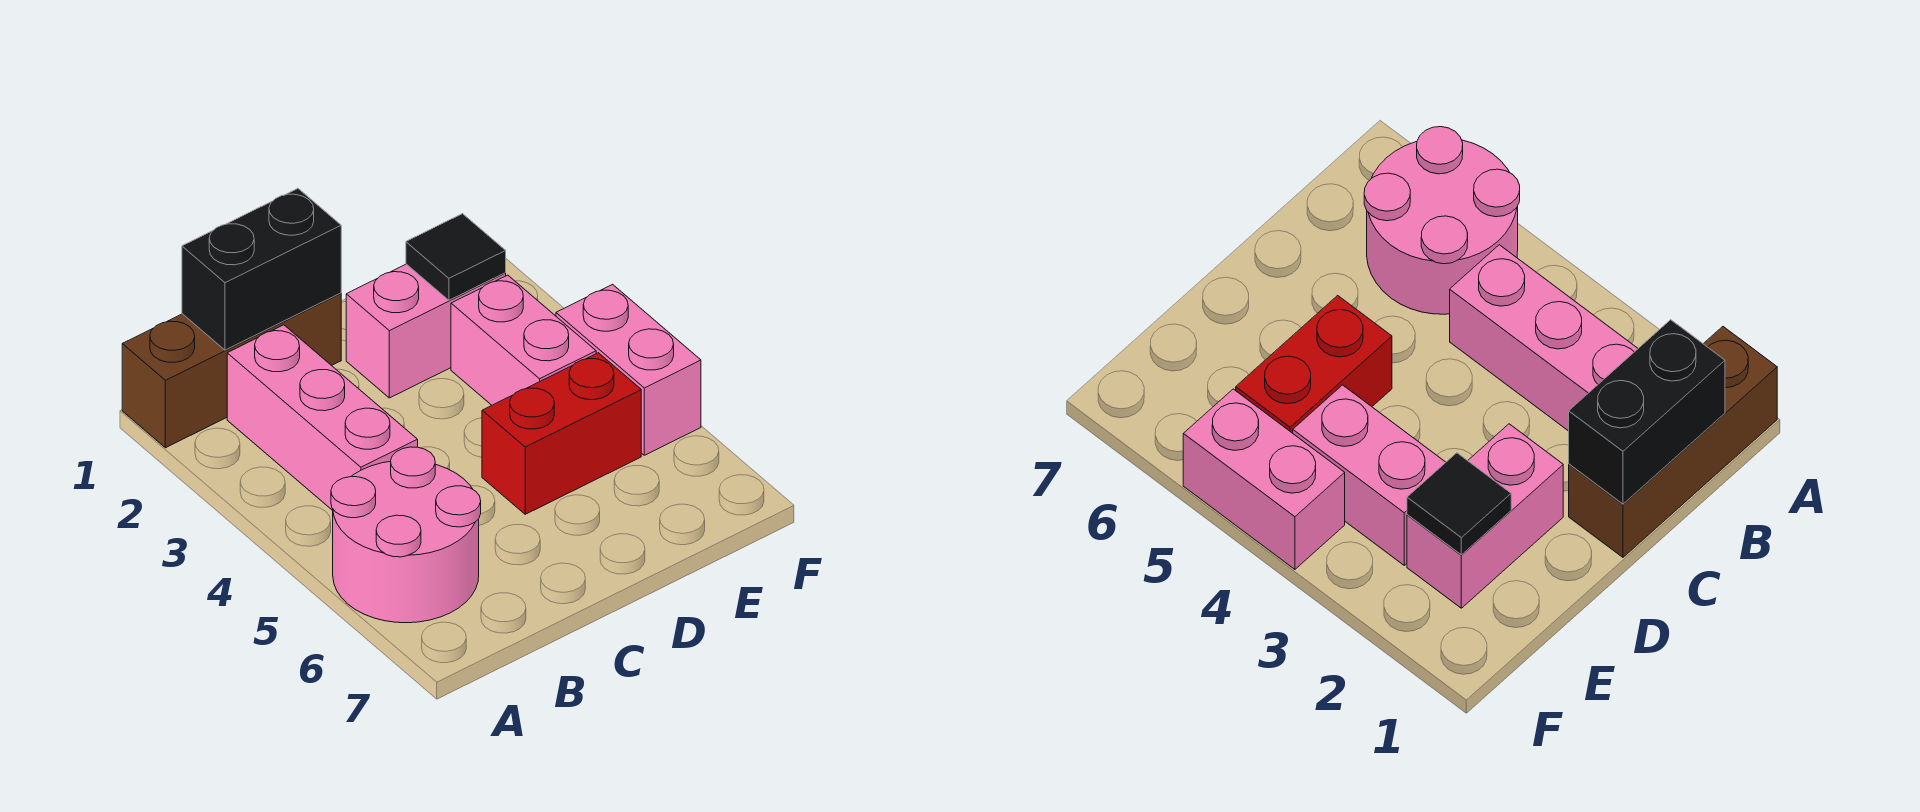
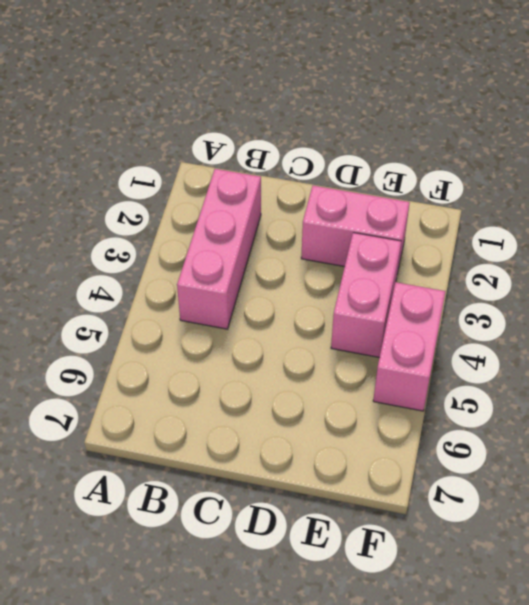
none -> brown 1x3 brick [122,293,341,448]
none -> pink 2x2 round brick [331,447,481,623]

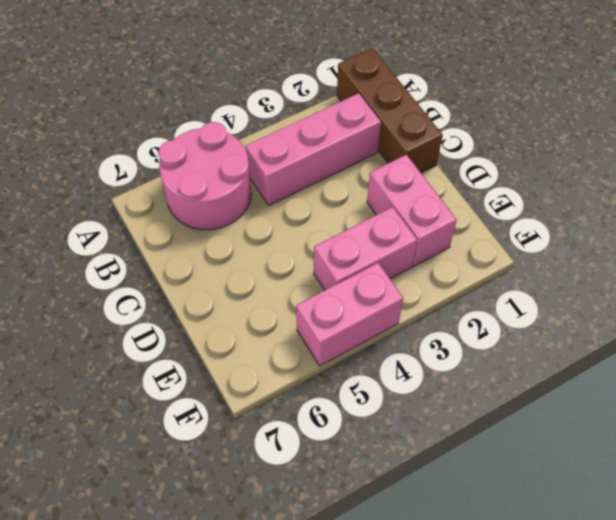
none -> red 1x2 brick [482,353,641,514]
none -> black 1x2 brick [182,189,341,350]

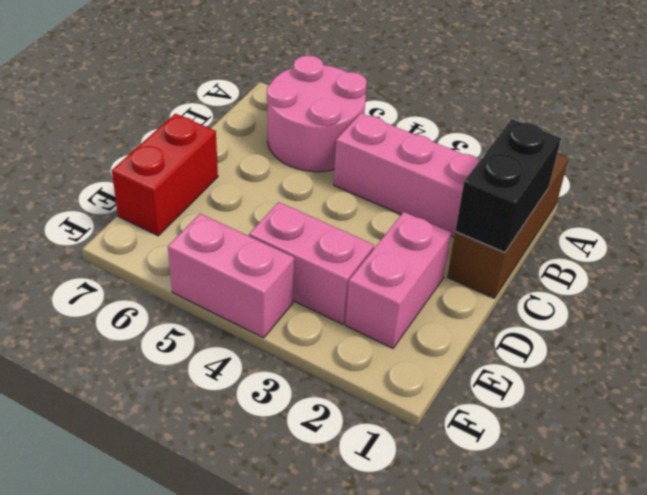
red 1x2 brick [112,114,218,236] -> red 1x2 brick moved to [482,353,641,514]
none -> black 1x1 tile [406,214,506,300]

